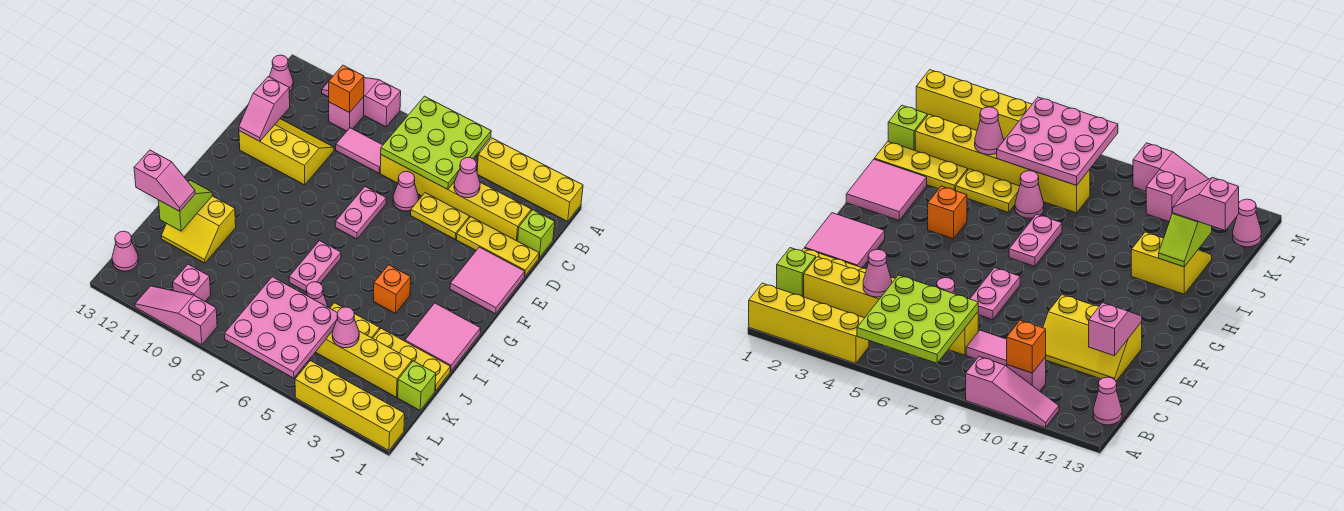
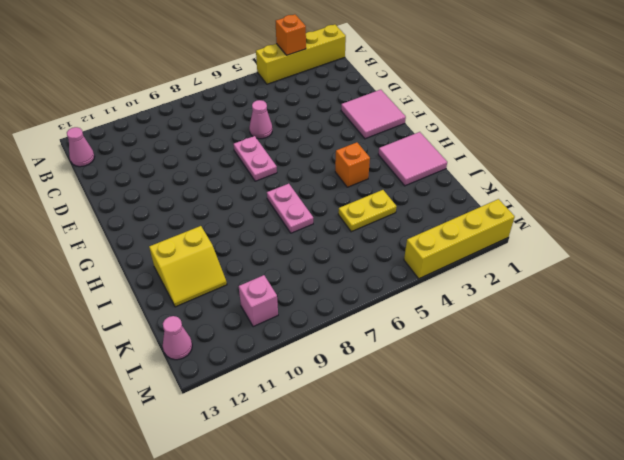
orange 1x1 brick [276,14,306,55] -> orange 1x1 brick moved to [329,65,364,113]
none -> pink 1x3 slope [322,78,401,127]
none -> pink 1x1 brick [329,97,364,131]
none -> lime 1x1 brick [518,210,555,258]
none -> yellow 1x6 brick [380,155,531,241]

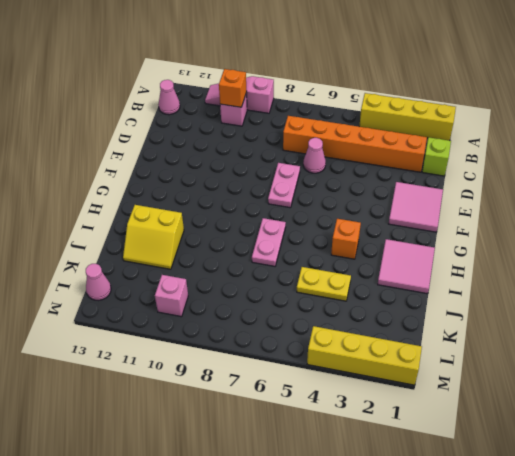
orange 1x6 brick [283,116,427,172] -> yellow 1x6 brick [380,155,531,241]
none -> pink 1x2 tile [336,128,383,173]
none -> yellow 1x3 plate [456,217,539,276]
none -> yellow 1x2 plate [411,193,470,239]
none -> yellow 2x3 slope [239,119,334,185]

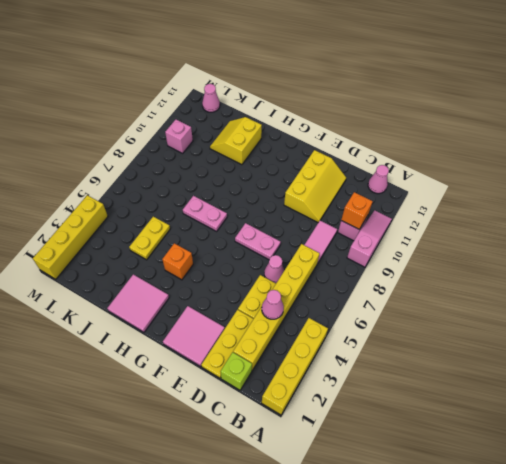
none -> yellow 1x3 plate [373,328,450,391]
none -> pink 1x1 cone [306,282,328,307]
none -> lime 1x1 brick [398,361,436,410]
none -> yellow 1x6 brick [316,331,412,397]

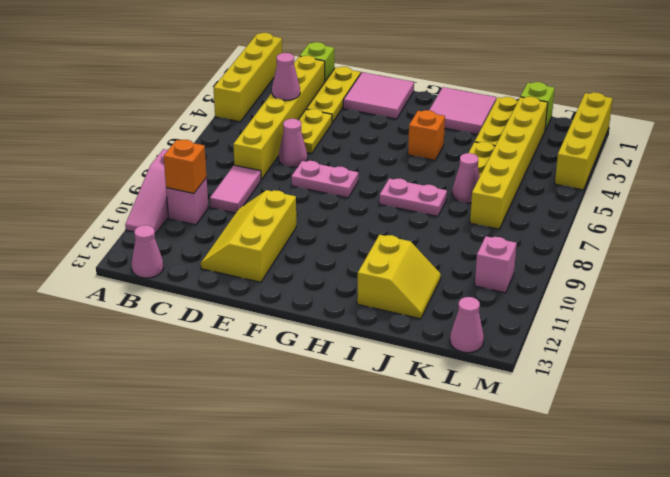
none -> pink 1x3 slope [135,286,217,345]
none -> lime 3x3 plate [381,96,491,189]
none -> pink 1x2 slope [239,77,290,141]
none -> lime 1x2 slope [158,181,212,231]

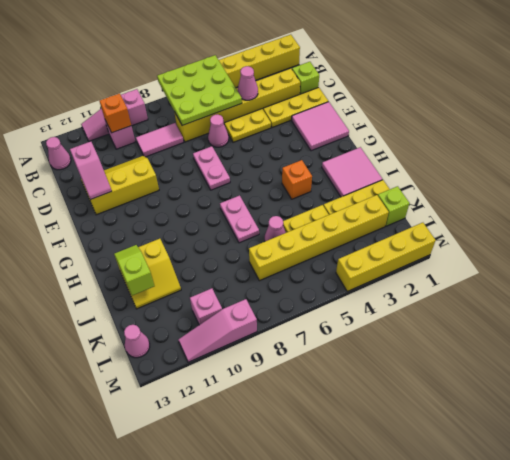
none -> pink 1x1 cone [332,307,359,348]
none -> pink 3x3 plate [225,277,337,378]
none -> pink 1x2 slope [134,150,195,211]

